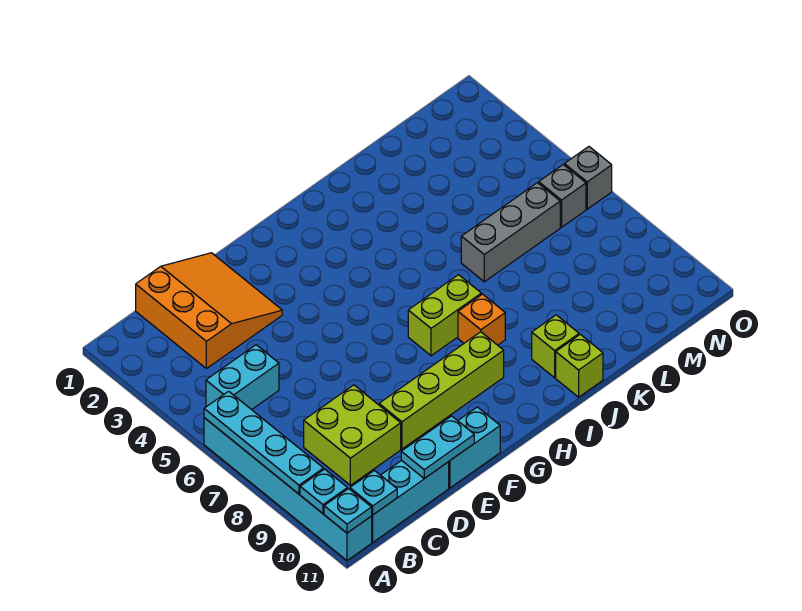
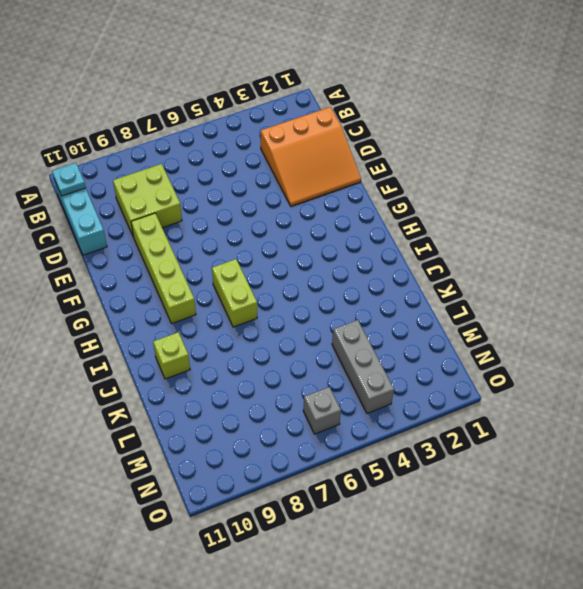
grey 1x3 brick [332,320,394,413] -> grey 1x3 brick moved to [461,183,560,282]
none -> cyan 1x6 brick [204,418,372,560]
none -> cyan 1x2 brick [206,345,279,410]
none -> cyan 1x2 brick [449,407,500,488]

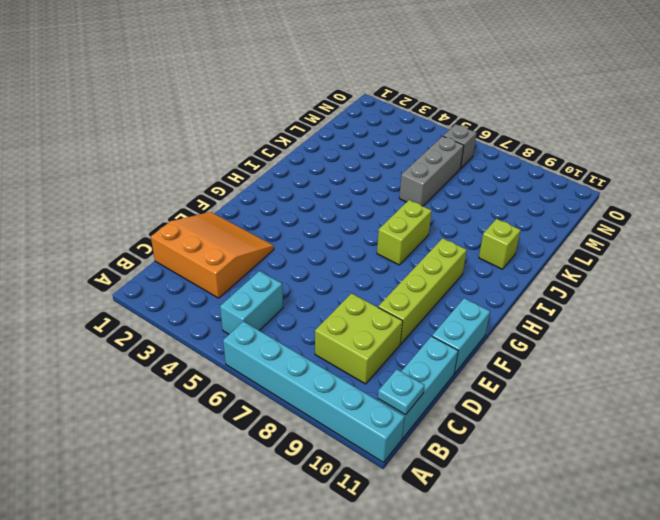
none -> orange 1x1 brick [458,294,505,345]
none -> lime 1x1 brick [556,334,603,397]
none -> grey 1x1 brick [564,147,612,209]

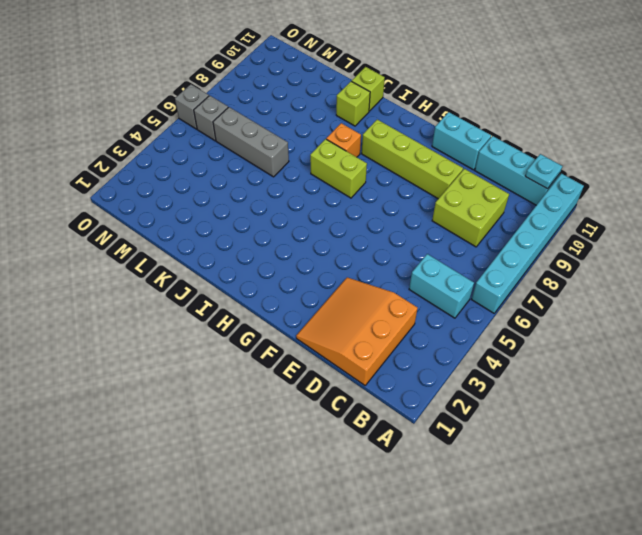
none -> cyan 1x4 plate [204,391,323,494]
none -> cyan 1x1 plate [300,469,348,513]
none -> cyan 1x1 plate [324,489,372,533]

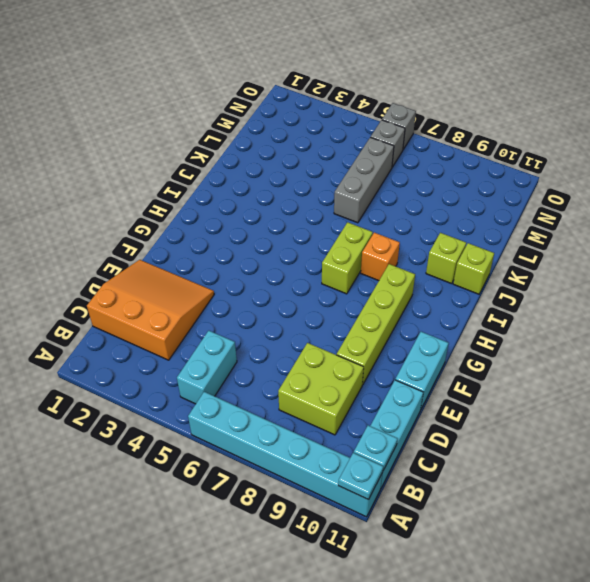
none -> cyan 1x4 plate [204,391,323,494]
none -> cyan 1x1 plate [300,469,348,513]
none -> cyan 1x2 plate [401,416,474,479]

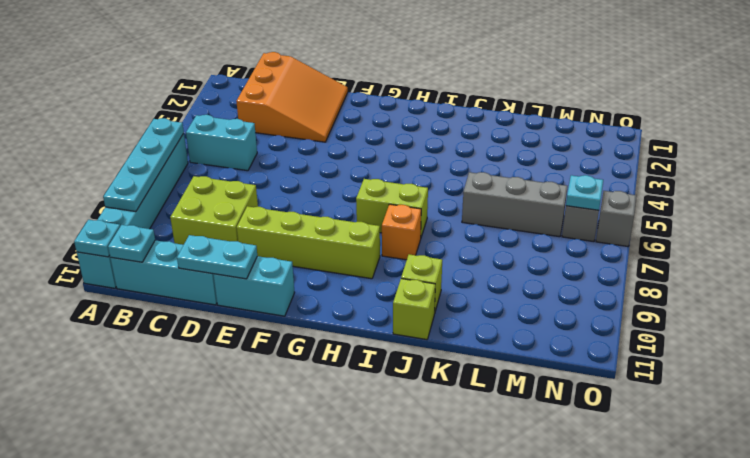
cyan 1x1 plate [566,175,603,210] -> cyan 1x1 plate moved to [300,469,348,513]

